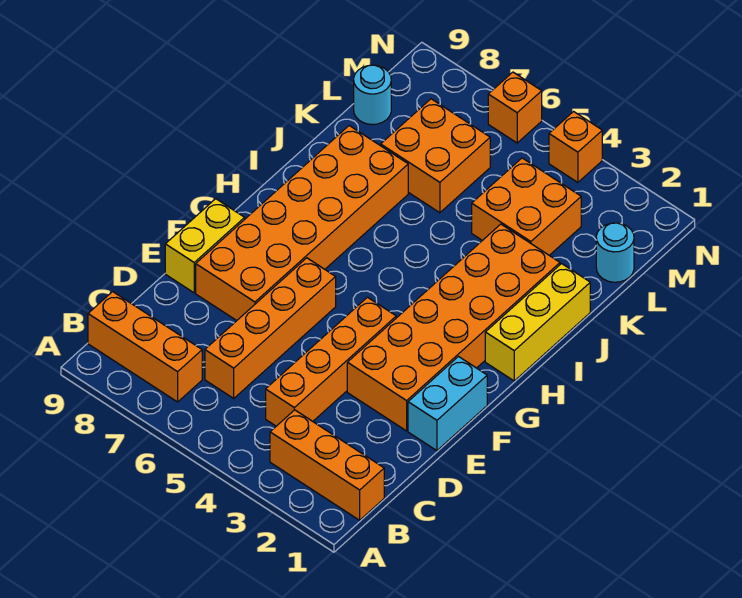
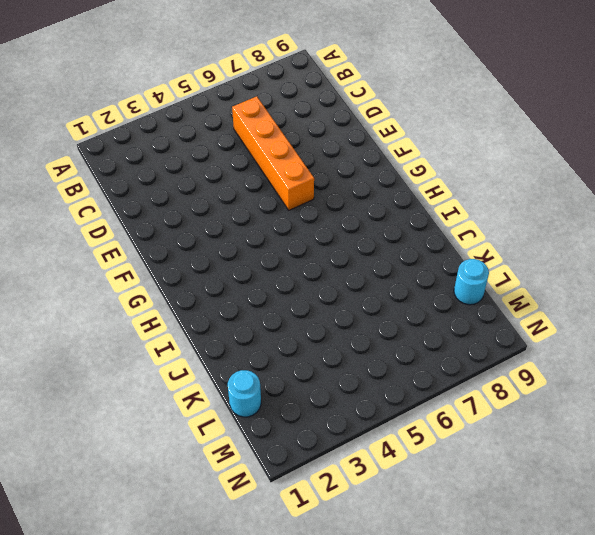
none -> orange 1x3 brick [270,410,384,520]
none -> orange 1x3 brick [88,292,202,402]
none -> orange 1x4 brick [266,297,396,426]

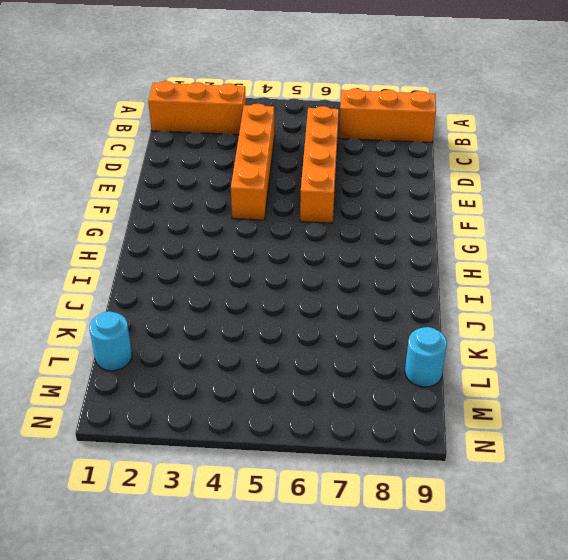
none -> cyan 1x2 brick [408,357,487,451]
none -> orange 2x6 brick [347,224,560,431]
none -> orange 2x6 brick [196,126,408,321]

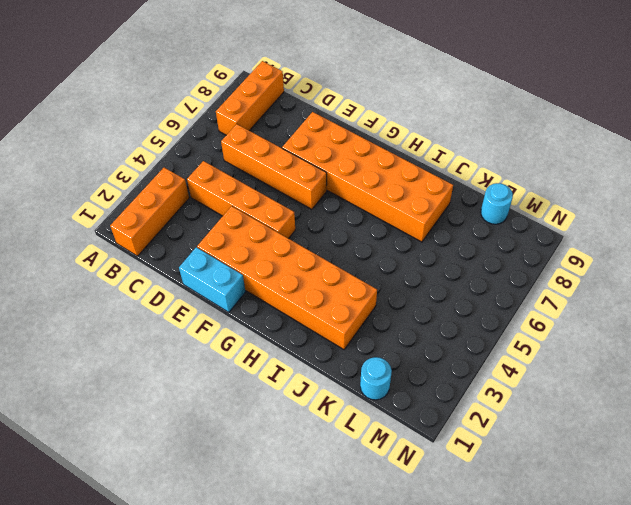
none -> yellow 1x2 brick [165,199,245,293]
none -> yellow 1x3 brick [485,264,590,381]
none -> orange 2x2 brick [472,158,581,255]

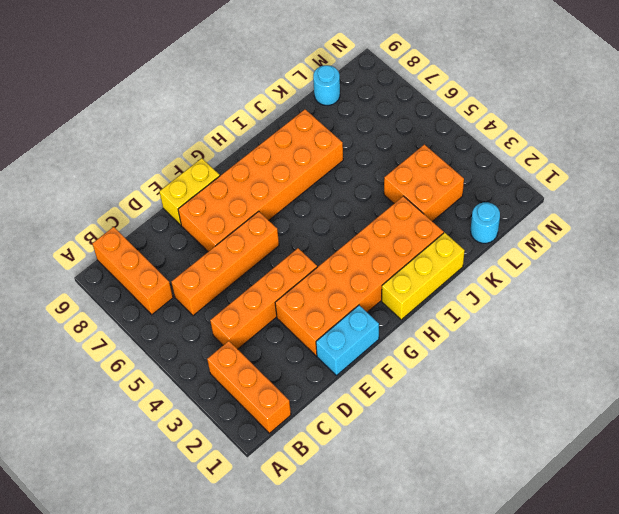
none -> orange 2x2 brick [381,99,490,213]
none -> orange 1x1 brick [549,112,602,182]
none -> orange 1x1 brick [488,72,542,143]

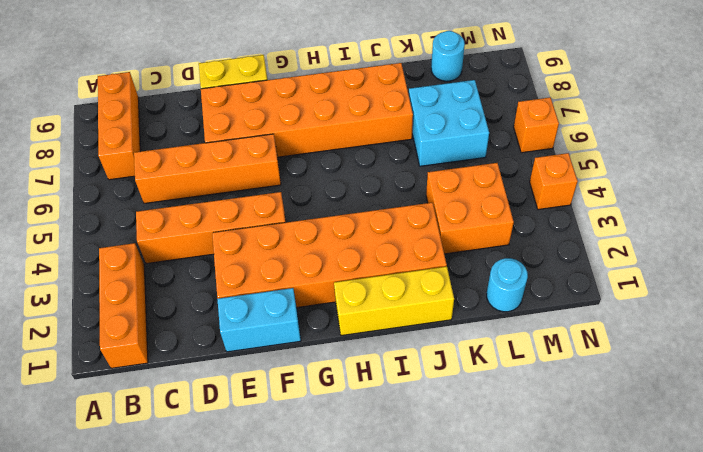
cyan 2x2 brick [409,80,489,166] -> orange 2x2 brick [381,99,490,213]

